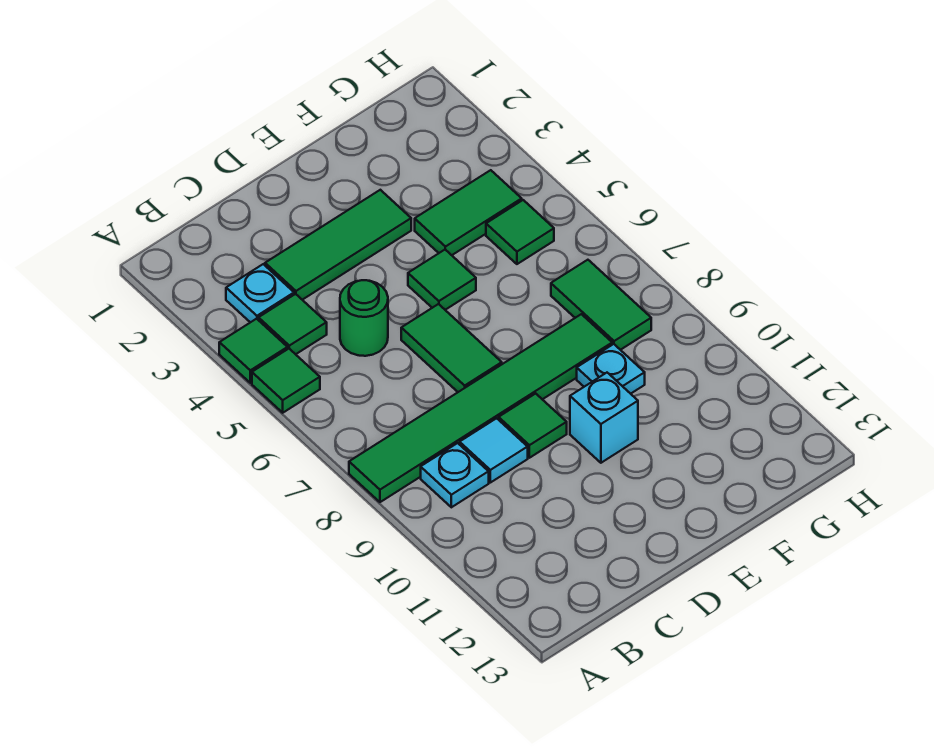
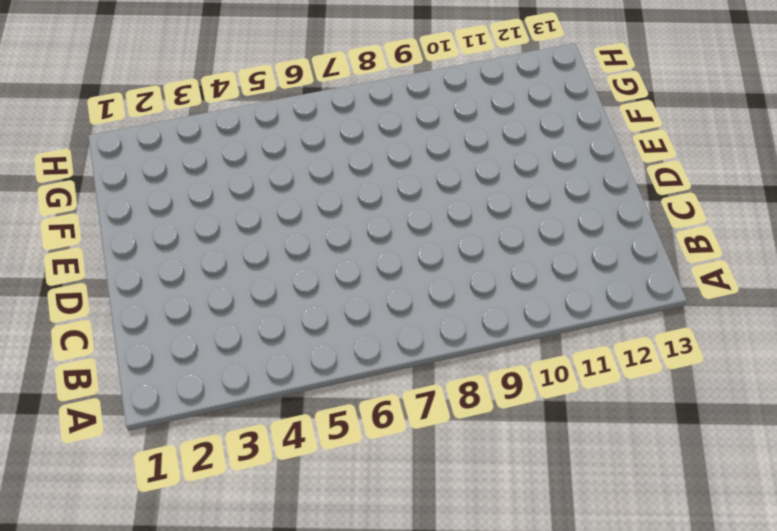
none -> green 1x1 tile [219,319,287,383]
none -> green 1x1 tile [252,349,320,413]
none -> green 1x6 tile [349,314,612,502]

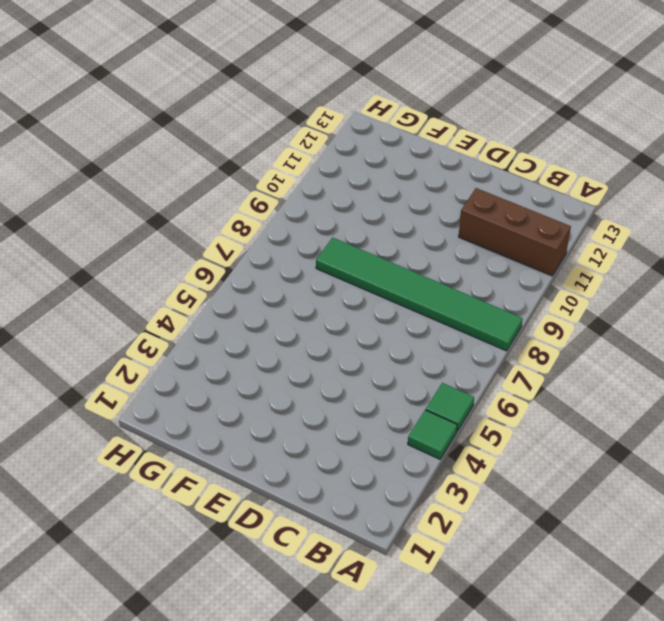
brown 1x3 brick [459,188,571,276] -> none
none -> cyan 1x1 plate [226,264,294,322]
none -> green 1x1 tile [259,294,327,354]
none -> cyan 1x1 plate [421,443,489,507]

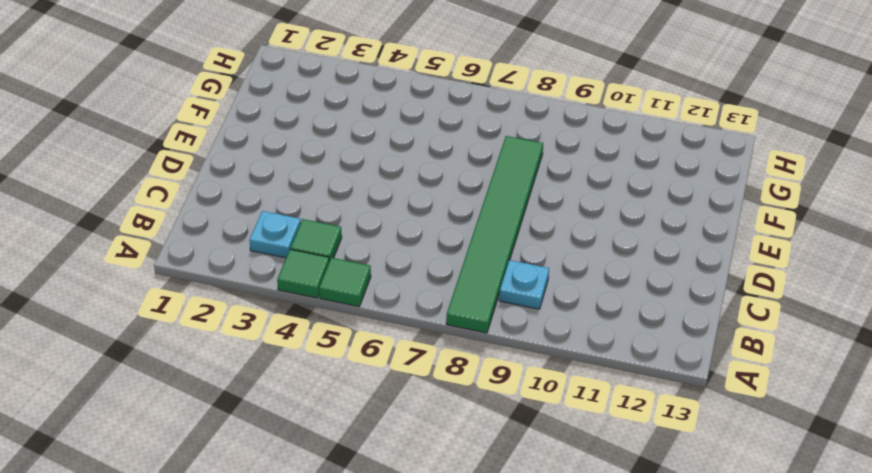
none -> green 1x3 tile [265,190,411,300]
none -> green 1x1 round brick [340,280,388,356]
none -> cyan 1x1 tile [460,418,528,483]

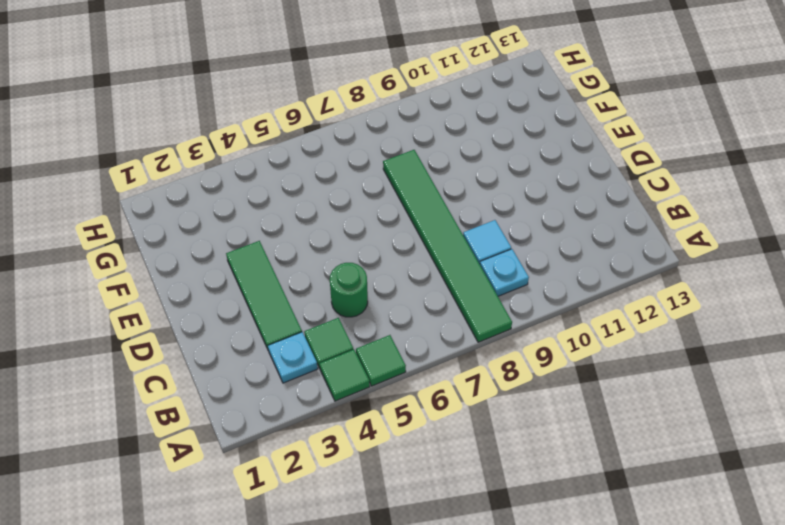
none -> green 1x2 tile [401,304,502,392]
none -> green 1x1 tile [499,394,567,458]
none -> green 1x1 tile [408,250,476,310]

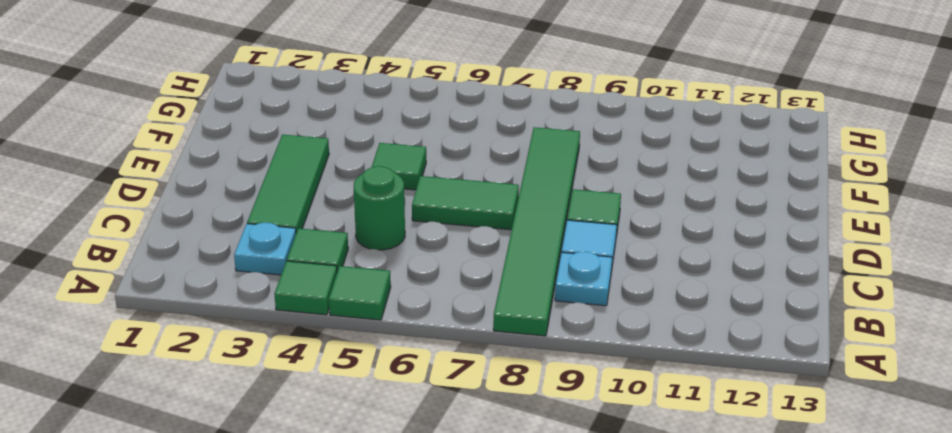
none -> cyan 1x1 brick [570,373,638,463]
none -> green 1x2 tile [415,170,522,255]
none -> cyan 1x1 plate [577,344,645,394]

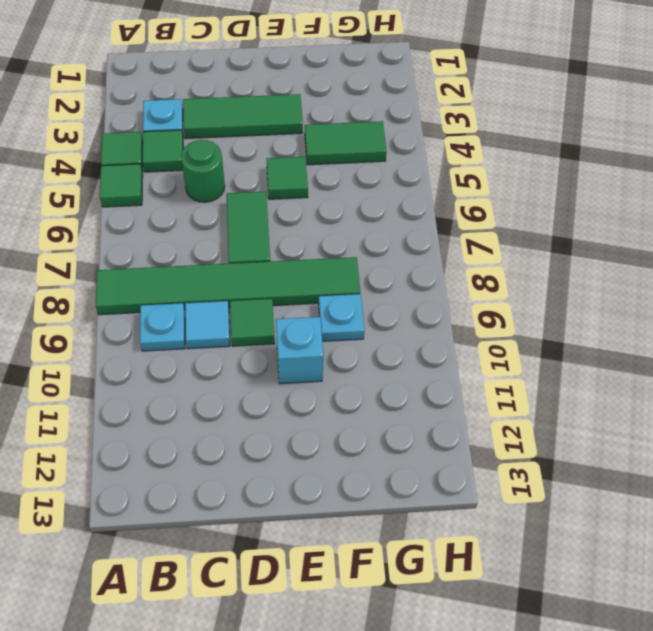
none -> green 1x1 tile [486,200,554,264]
none -> green 1x2 tile [551,260,651,350]

